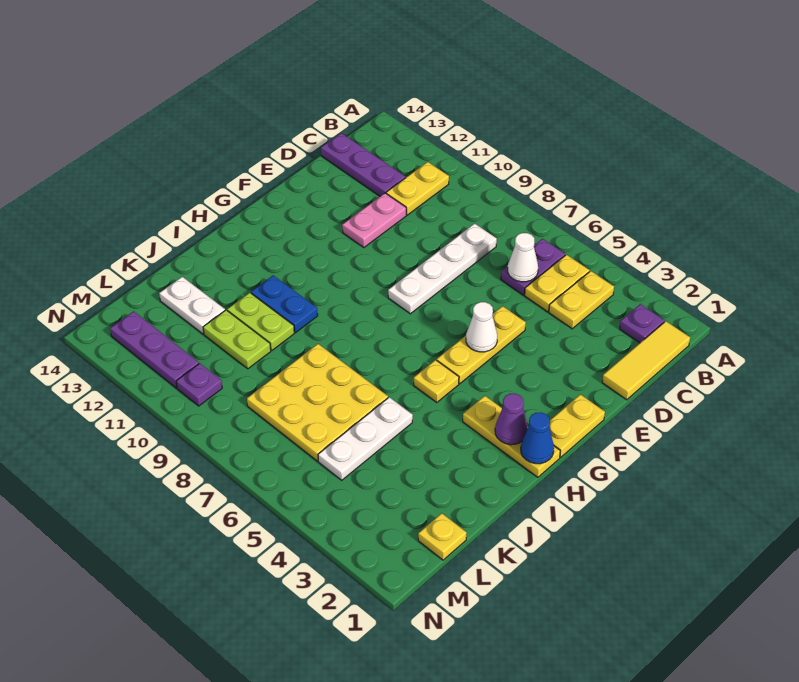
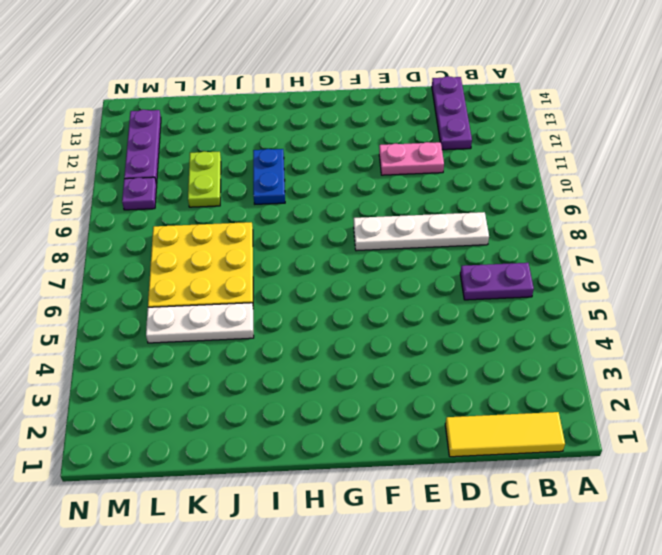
none -> purple 1x1 plate [620,304,664,343]
none -> yellow 1x2 plate [549,271,614,329]
none -> yellow 1x2 plate [525,255,590,312]

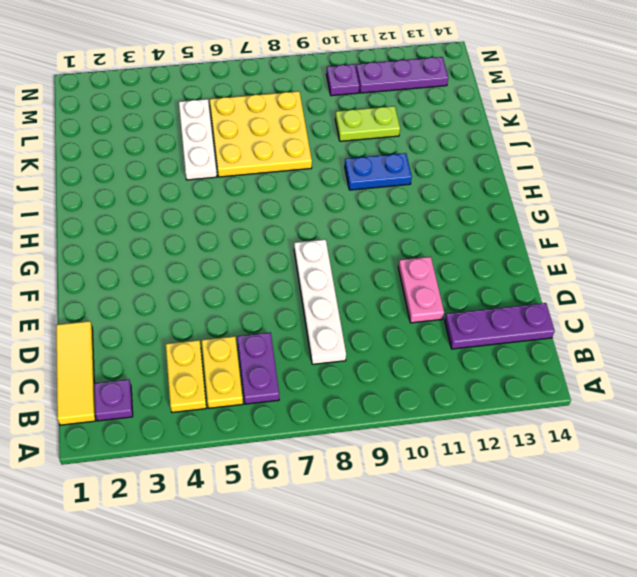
none -> yellow 1x2 plate [386,162,449,215]
none -> yellow 1x3 plate [437,306,526,384]
none -> yellow 1x2 plate [549,394,605,457]

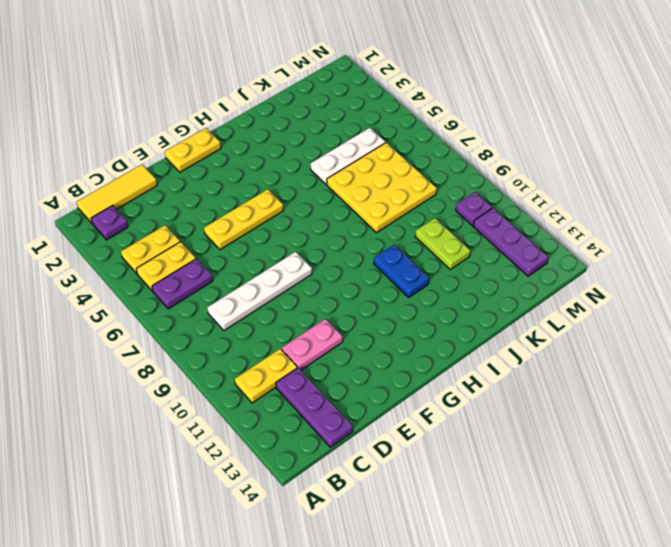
none -> yellow 1x3 plate [463,396,560,477]
none -> yellow 1x1 plate [414,360,459,402]
none -> lime 1x2 plate [227,293,294,350]

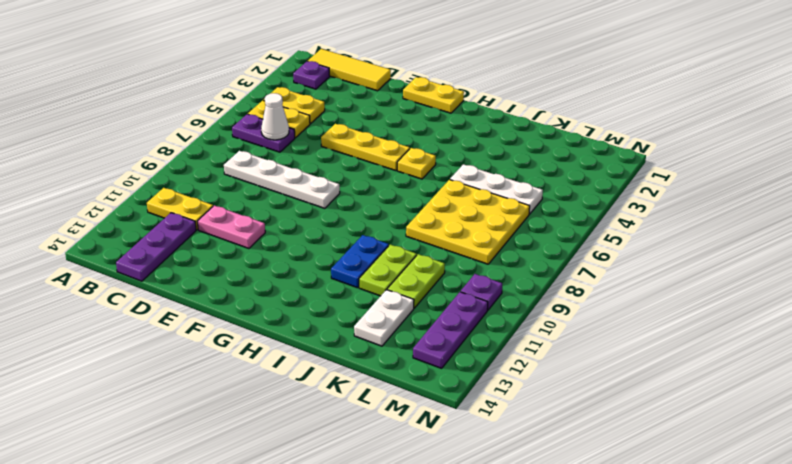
none -> yellow 1x3 plate [463,396,560,477]
none -> yellow 1x1 plate [418,513,466,560]
none -> white 1x1 cone [466,302,497,352]

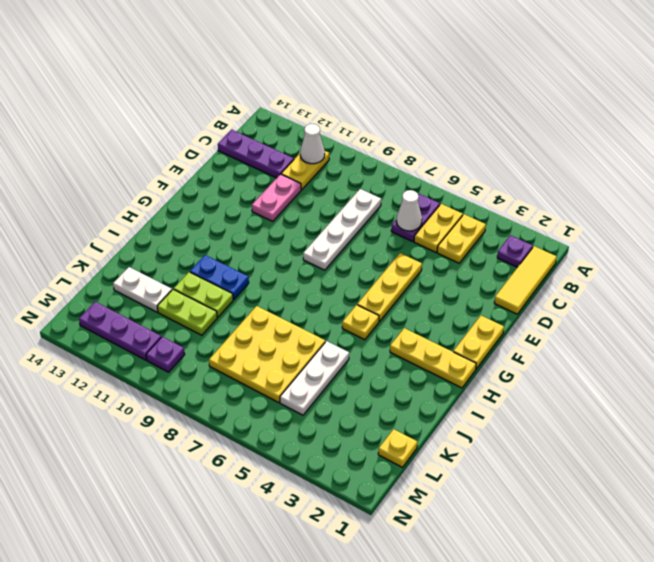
white 1x1 cone [300,124,325,164] -> white 1x1 cone moved to [466,302,497,352]
none -> blue 1x1 cone [521,412,554,464]
none -> purple 1x1 cone [495,394,528,445]

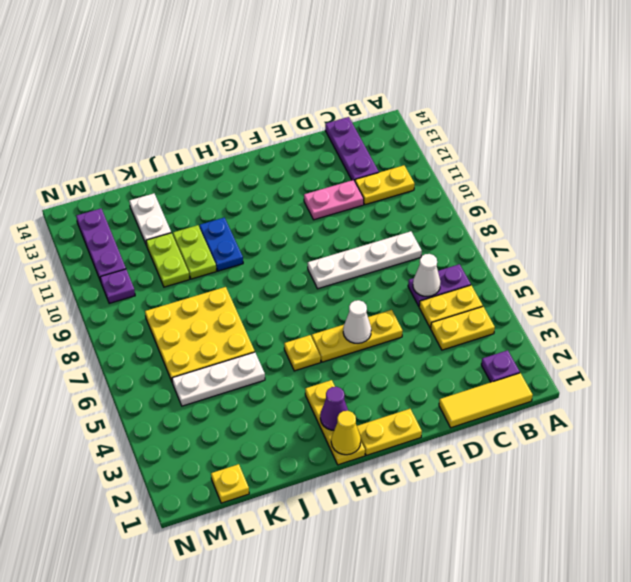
yellow 1x1 cone [331,411,361,455] -> blue 1x1 cone [521,412,554,464]

